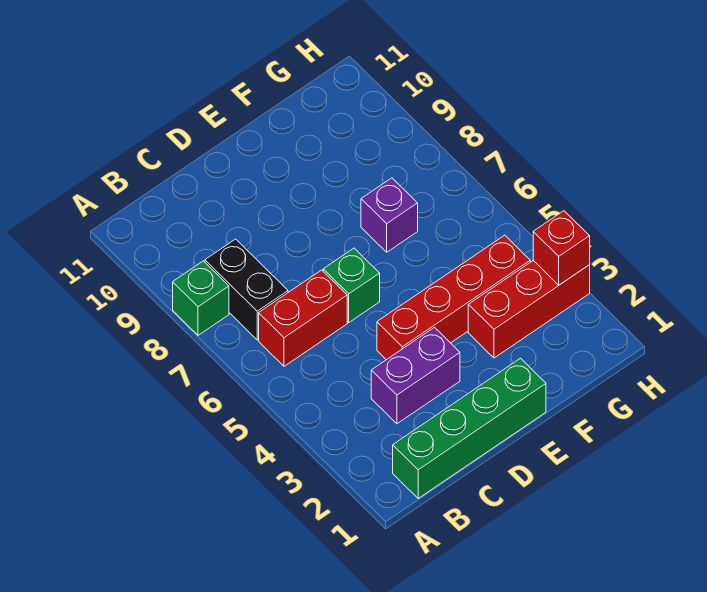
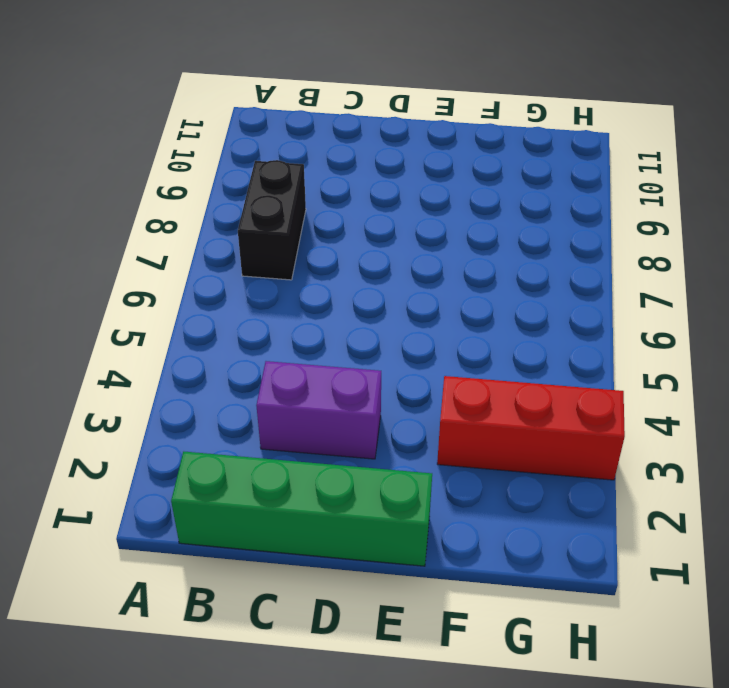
none -> green 1x1 brick [173,261,229,335]
none -> red 1x2 brick [259,270,347,366]

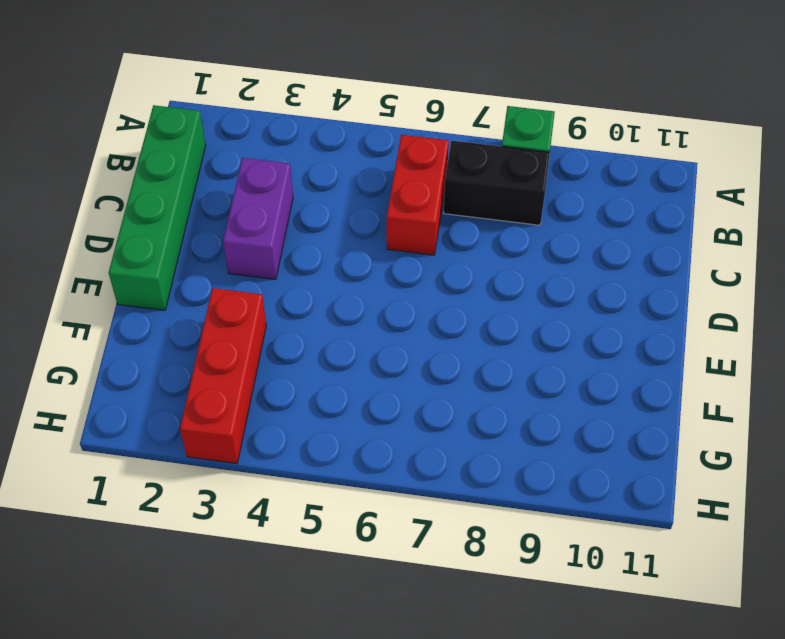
none -> red 1x4 brick [377,235,530,360]
none -> green 1x1 brick [323,248,380,322]

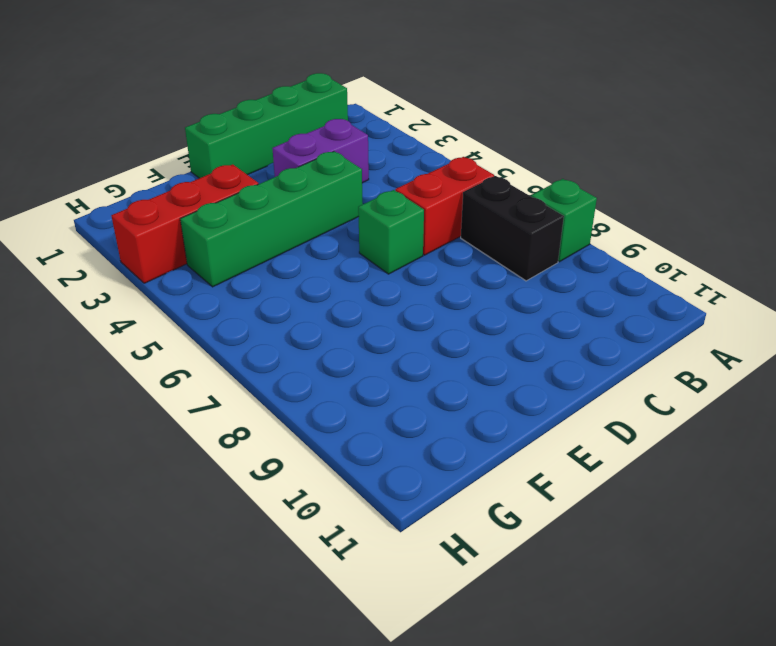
green 1x4 brick [180,151,363,287] -> red 1x4 brick [377,235,530,360]
none -> purple 1x1 brick [361,178,418,252]
none -> red 1x1 brick [533,211,590,285]

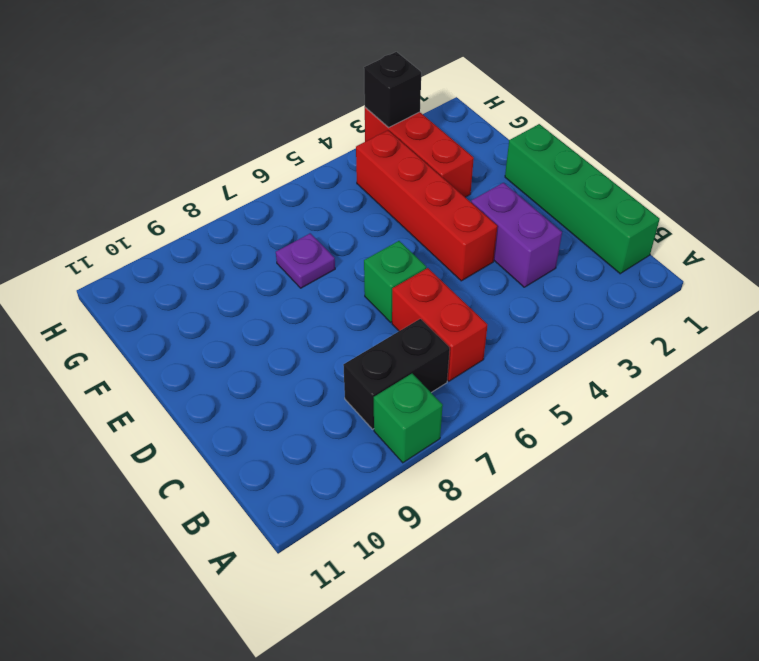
purple 1x1 plate [276,233,335,288] -> purple 1x1 brick [361,178,418,252]
black 1x1 brick [364,52,421,128] -> red 1x1 brick [533,211,590,285]

